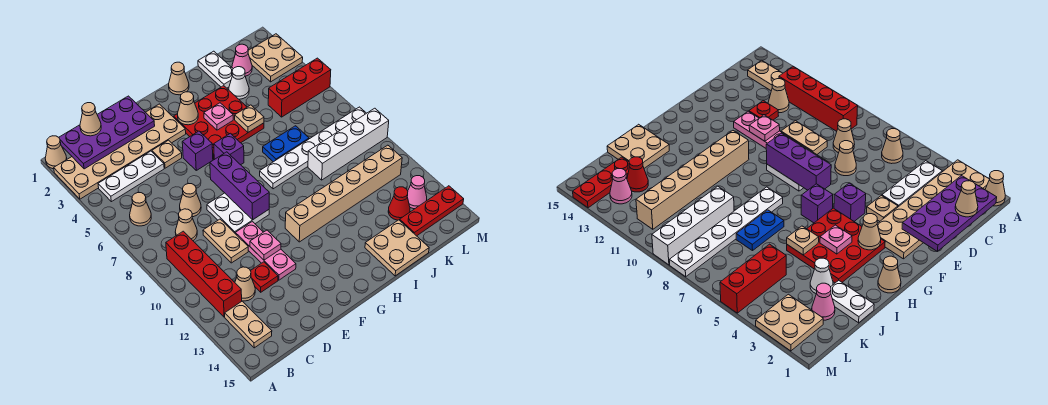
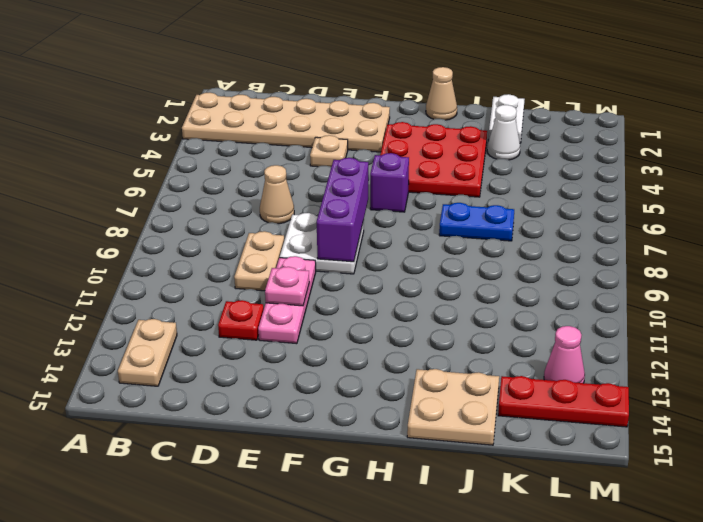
none -> tan 1x1 cone [45,136,67,169]
none -> white 1x3 plate [98,151,164,202]
none -> tan 1x1 cone [130,193,151,226]
none -> red 1x4 brick [166,231,242,317]

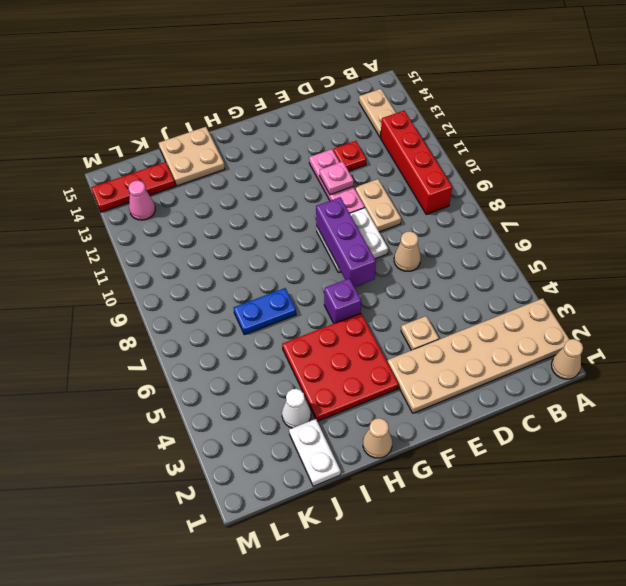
none -> white 1x3 plate [98,151,164,202]
none -> tan 1x1 cone [130,193,151,226]
none -> tan 1x1 cone [175,209,197,240]
none -> tan 1x1 cone [235,267,255,301]

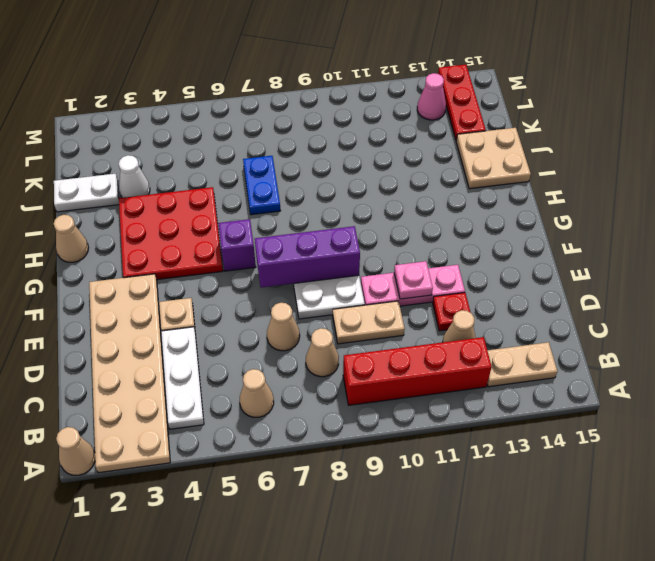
none -> purple 1x1 brick [182,131,213,170]
none -> tan 1x6 brick [285,145,402,242]
none -> white 1x6 plate [260,107,366,189]
none -> white 1x4 brick [308,108,389,180]

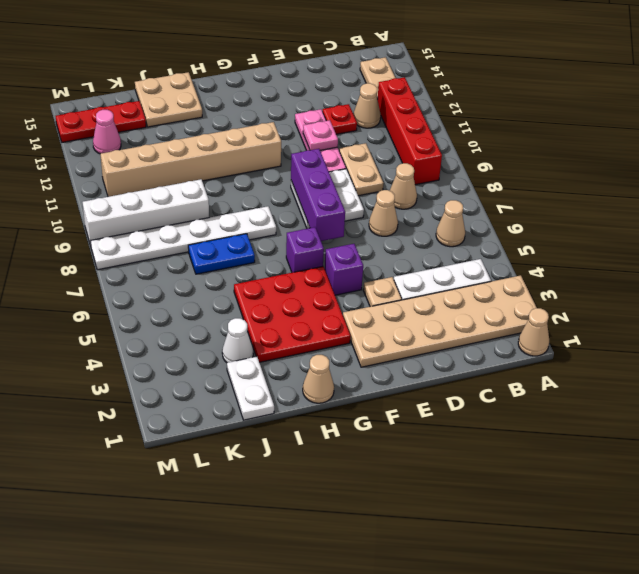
none -> pink 1x1 cone [232,44,252,76]
none -> red 1x3 brick [268,58,331,117]
none -> red 1x1 cone [388,187,410,220]
none -> tan 2x2 plate [248,34,303,82]

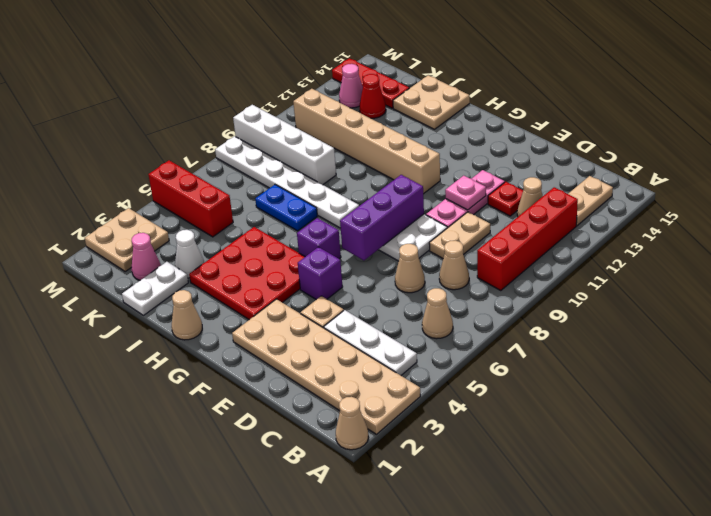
none -> purple 2x4 plate [59,96,155,169]
none -> tan 1x1 cone [177,92,198,125]
none -> pink 1x1 plate [204,103,233,130]
none -> tan 1x1 plate [235,105,264,132]

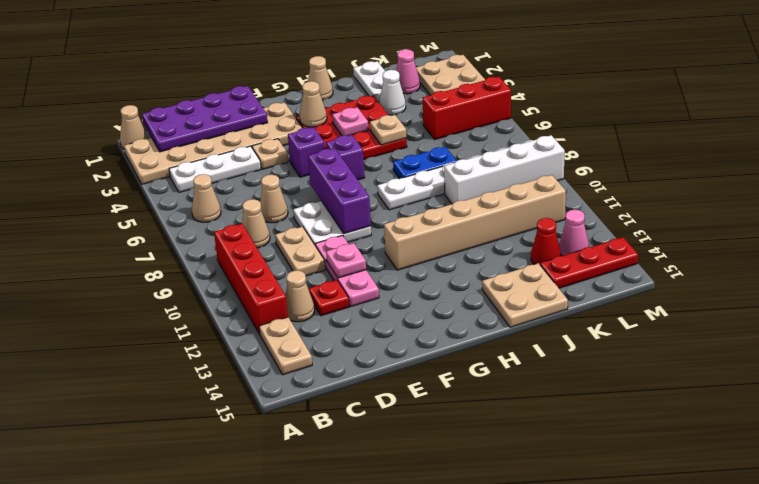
none -> tan 1x1 cone [80,103,101,136]

